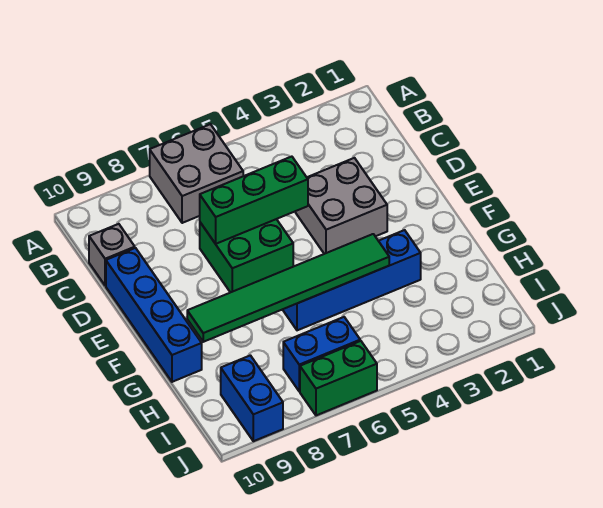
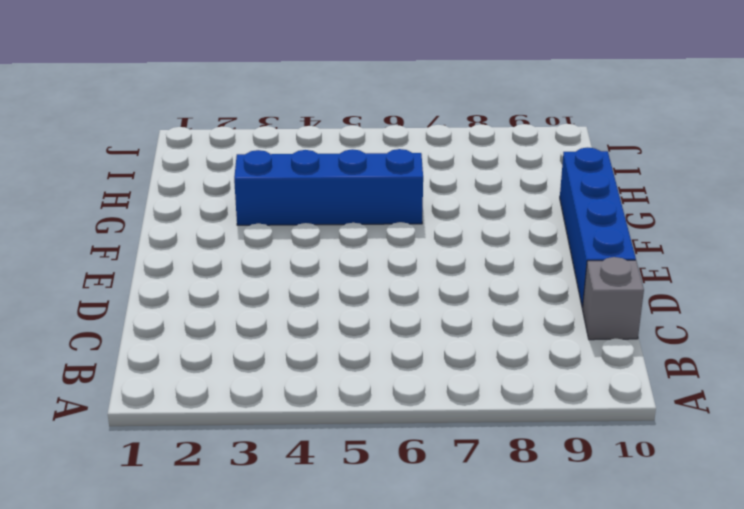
none -> grey 2x2 brick [150,124,243,223]
none -> grey 2x2 brick [295,158,387,254]

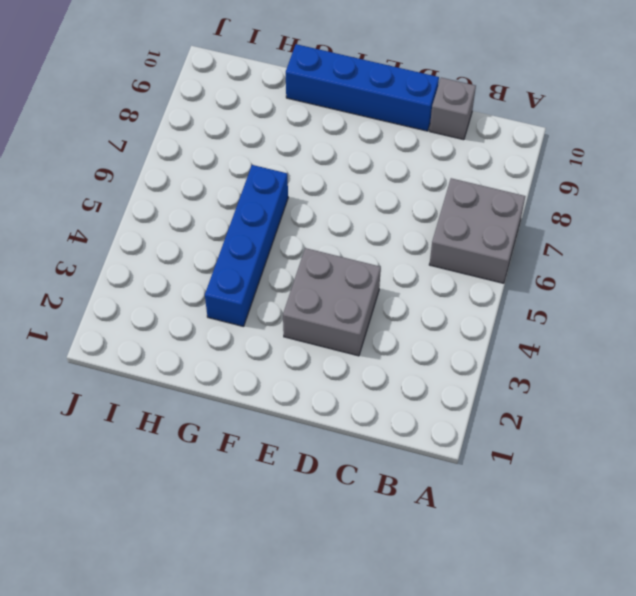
none -> green 2x2 brick [200,219,293,293]
none -> blue 1x2 brick [283,317,360,391]

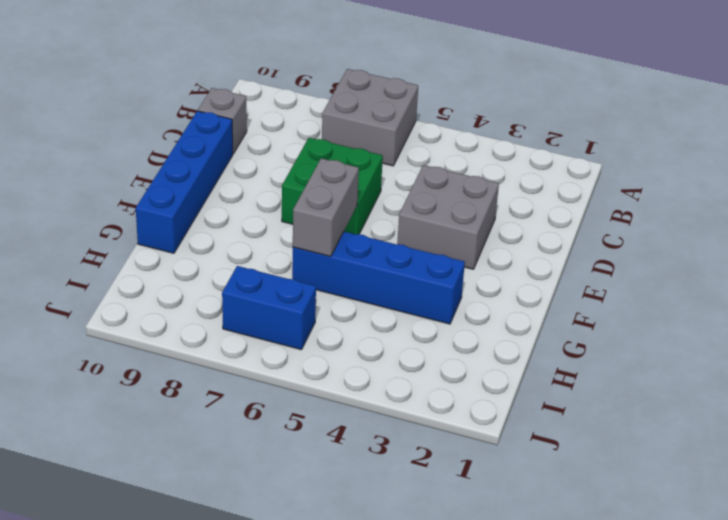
grey 1x2 brick [293,158,359,257] -> green 1x6 tile [187,234,389,342]
none -> blue 1x2 brick [221,355,283,441]
none -> green 1x2 brick [300,341,377,415]

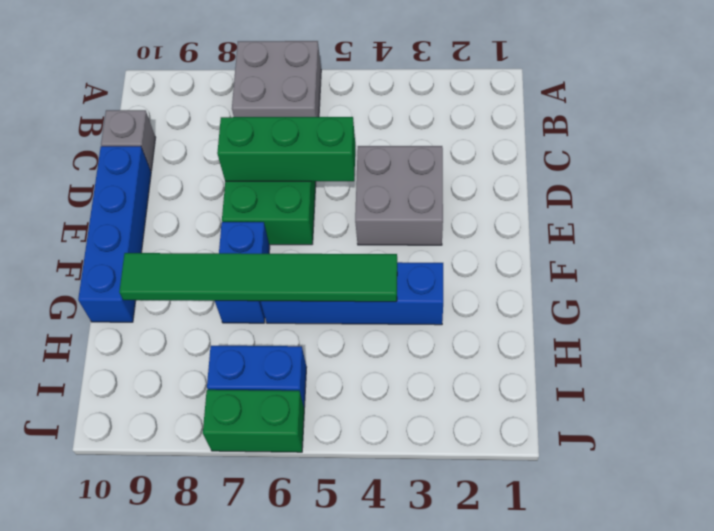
blue 1x2 brick [215,222,270,323] -> blue 1x2 brick moved to [221,355,283,441]

